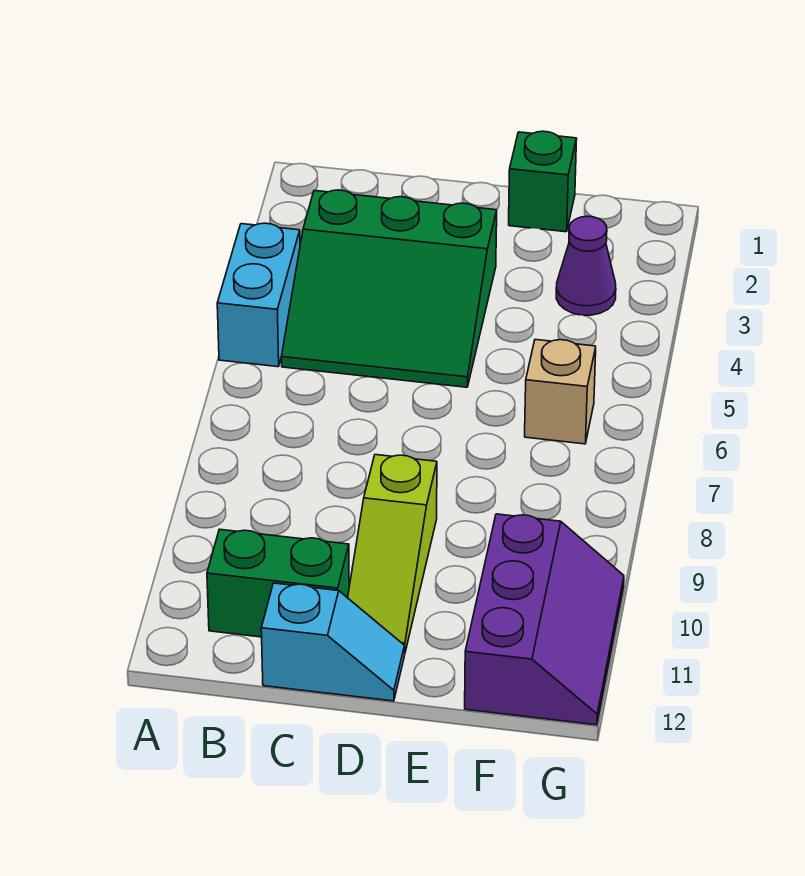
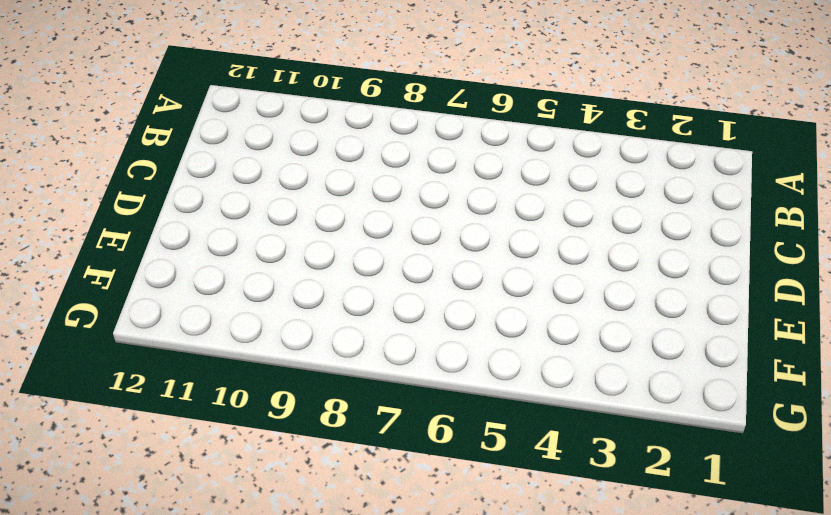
none -> cyan 1x2 brick [217,223,300,367]
none -> green 3x3 slope [282,190,497,387]

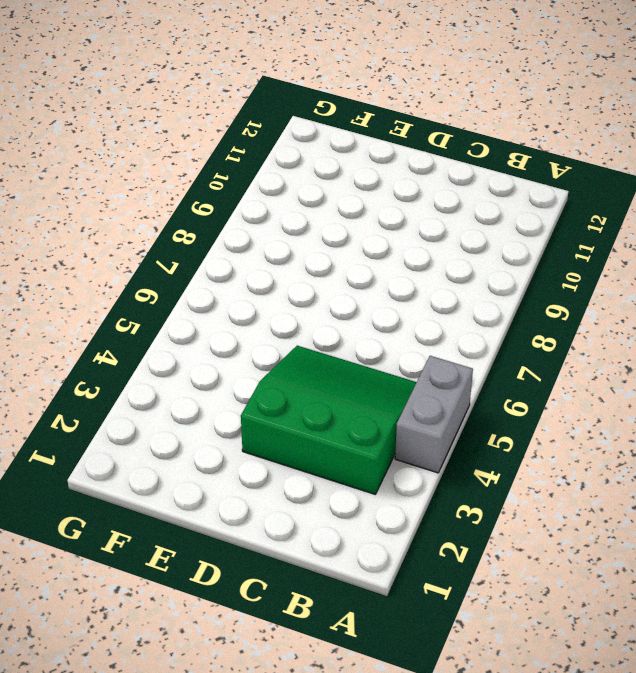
grey 1x2 brick [395,356,473,473] -> cyan 1x2 brick [217,223,300,367]
none -> green 1x2 brick [207,529,349,637]
none -> cyan 1x2 slope [261,583,405,701]

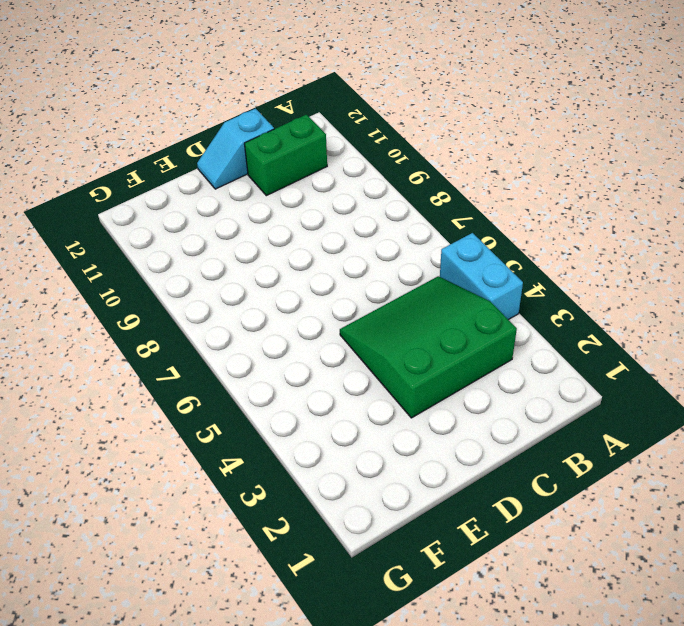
none -> lime 1x3 slope [348,455,437,652]
none -> green 1x1 brick [509,131,577,232]

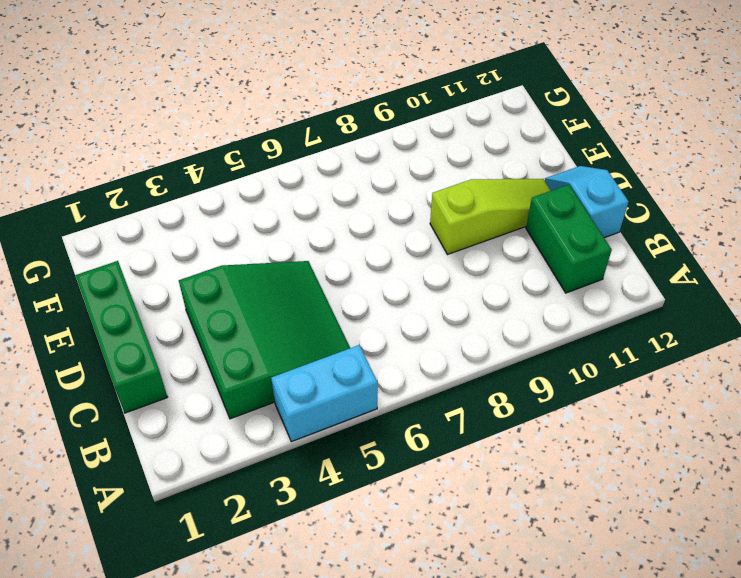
green 1x3 brick [75,261,167,413] -> green 1x1 brick [509,131,577,232]
none -> purple 1x1 cone [556,216,616,315]
none -> tan 1x1 brick [525,340,596,444]

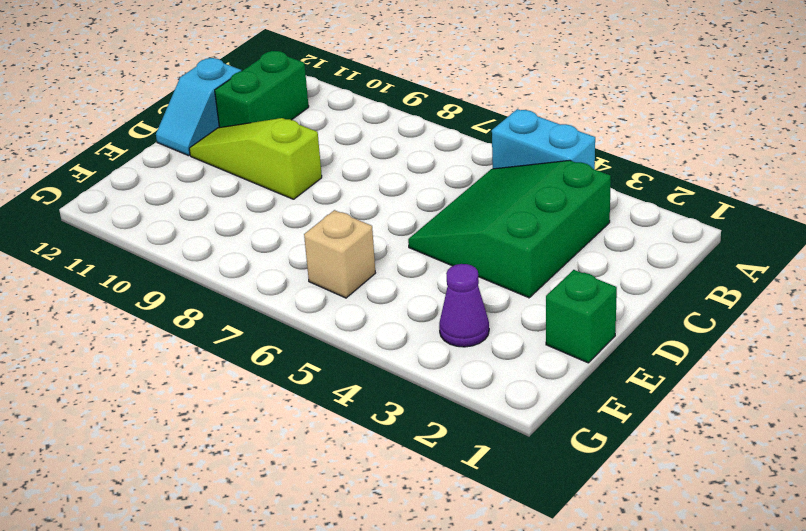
none -> purple 2x3 slope [465,514,624,725]

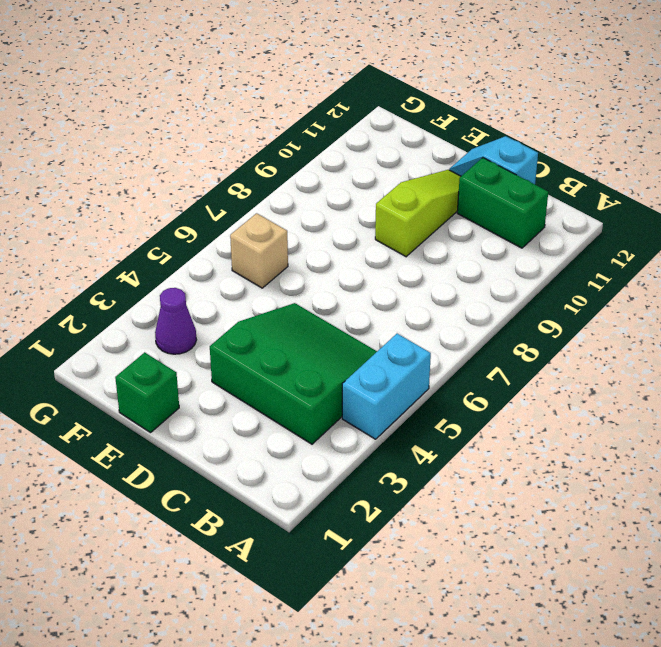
none -> purple 2x3 slope [465,514,624,725]

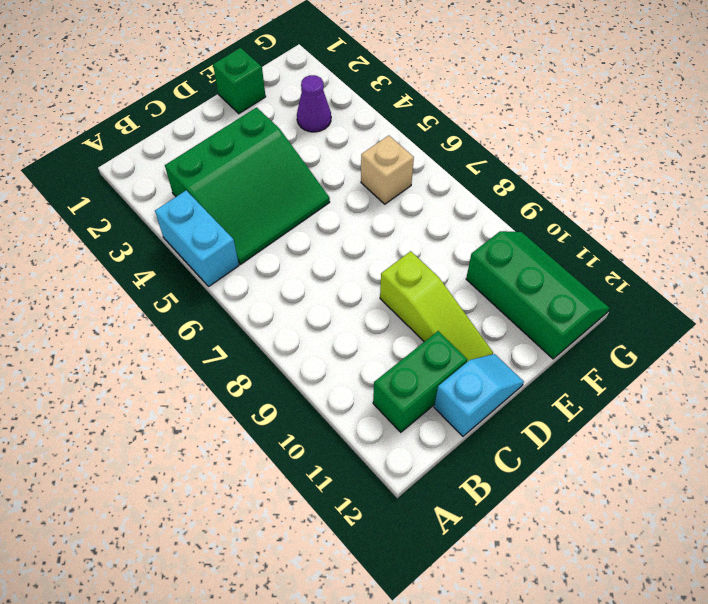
green 2x3 slope [466,231,609,359] -> purple 2x3 slope [465,514,624,725]

